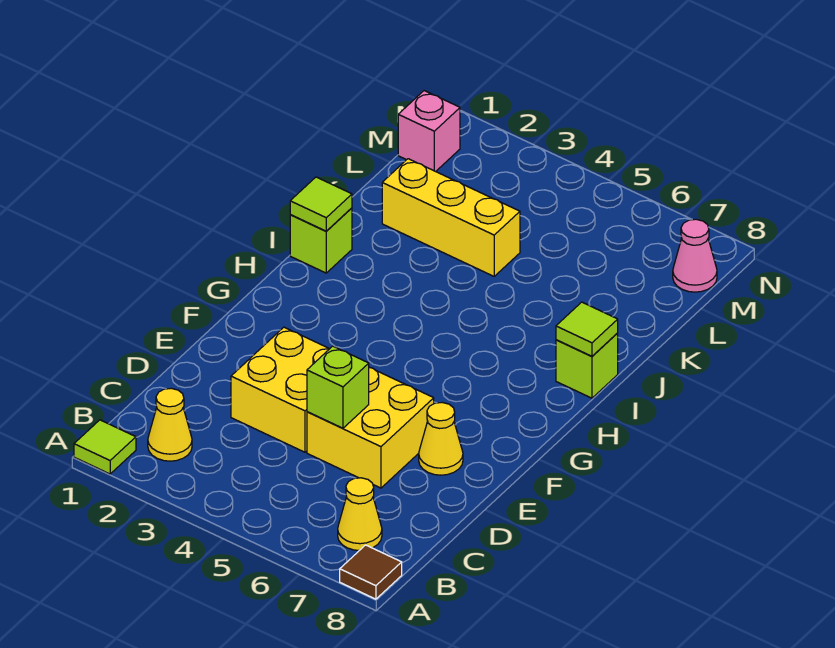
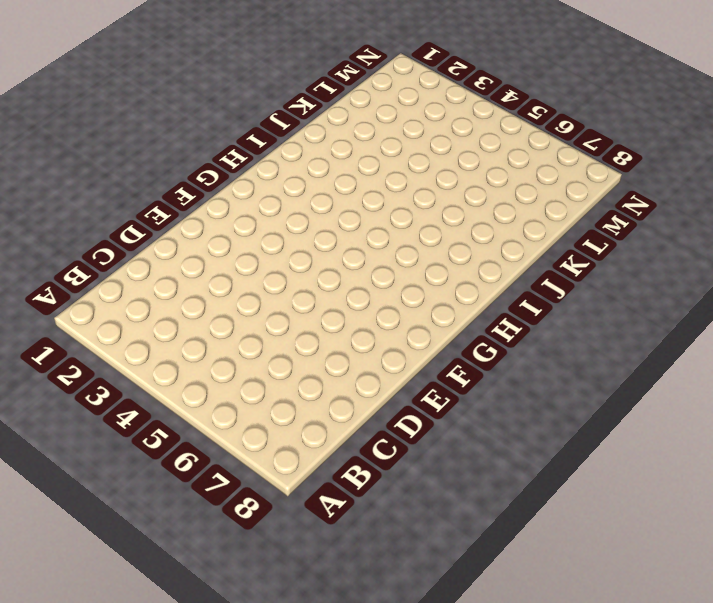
none -> lime 1x1 tile [74,420,136,474]
none -> brown 1x1 tile [340,545,402,599]
none -> yellow 1x1 cone [148,388,192,461]

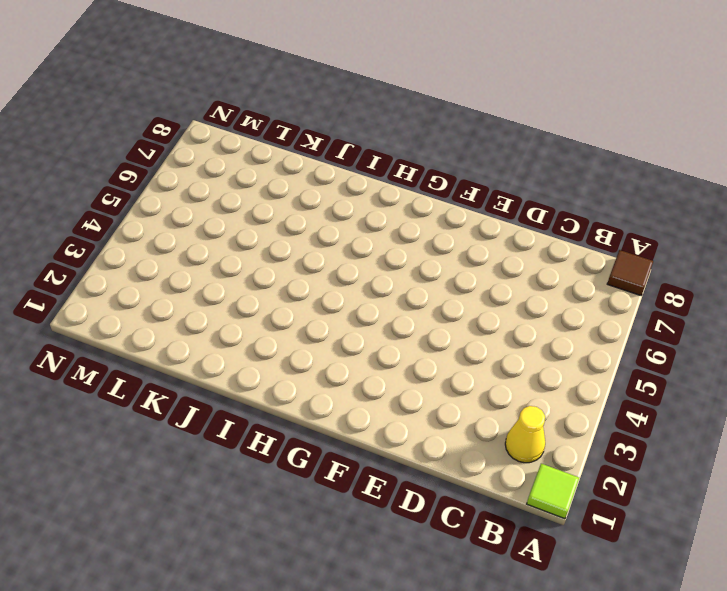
none -> yellow 1x1 cone [338,478,382,550]
none -> yellow 2x2 brick [231,327,329,452]
none -> yellow 2x2 brick [307,367,434,488]

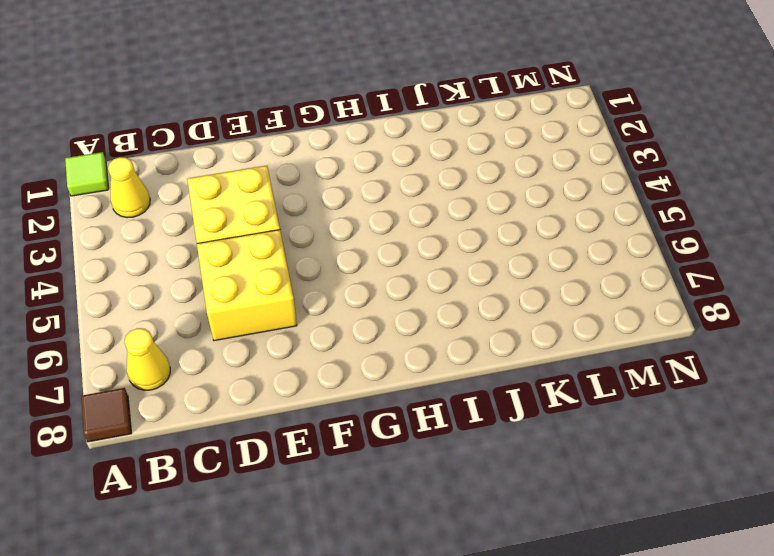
none -> yellow 1x1 cone [419,403,463,475]
none -> lime 1x1 brick [290,208,352,273]
none -> lime 1x1 brick [556,333,618,398]

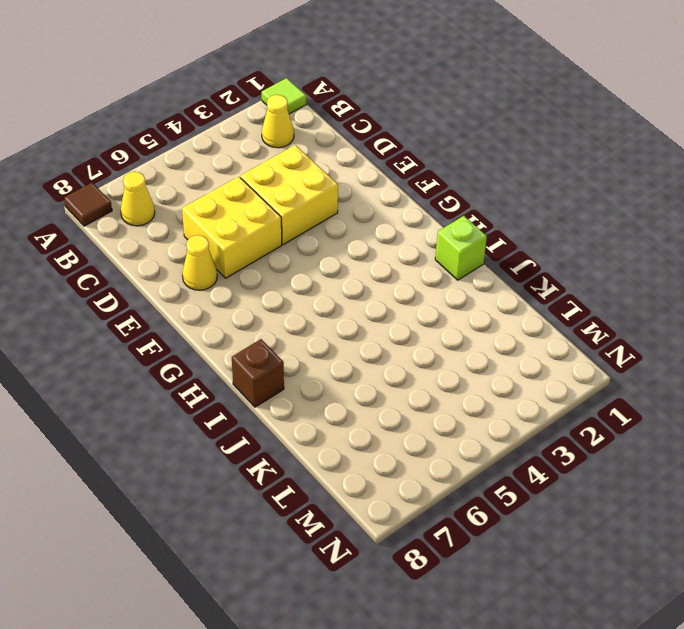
brown 1x1 brick [232,339,284,407] -> lime 1x1 brick [556,333,618,398]
none -> yellow 1x3 brick [382,159,520,276]
none -> pink 1x1 brick [398,91,460,172]
none -> pink 1x1 cone [673,219,717,292]

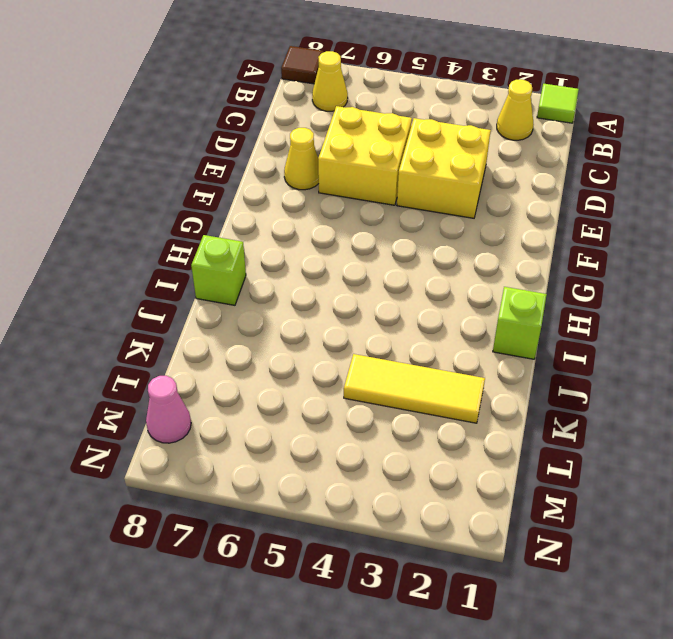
yellow 1x3 tile [344,354,485,423] -> yellow 1x3 brick [382,159,520,276]
none -> pink 1x1 brick [398,91,460,172]
none -> lime 1x1 brick [307,346,369,428]
none -> lime 1x1 tile [290,177,352,231]

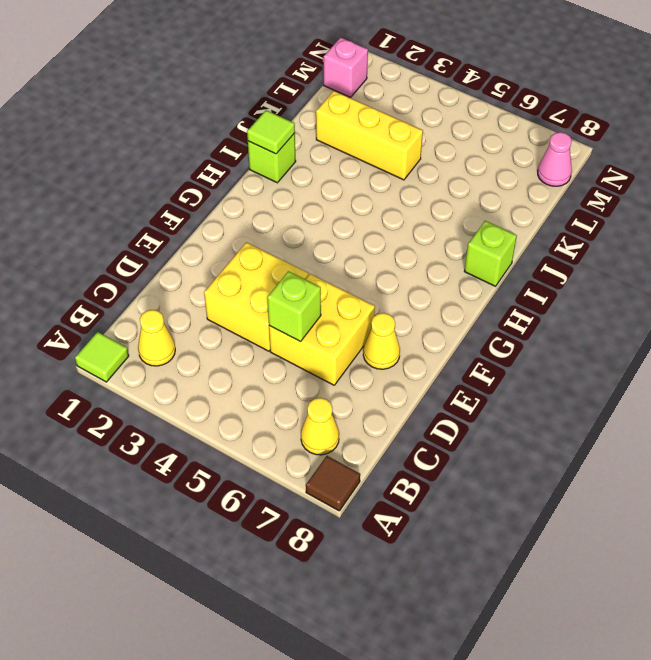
none -> lime 1x1 tile [556,302,618,356]

